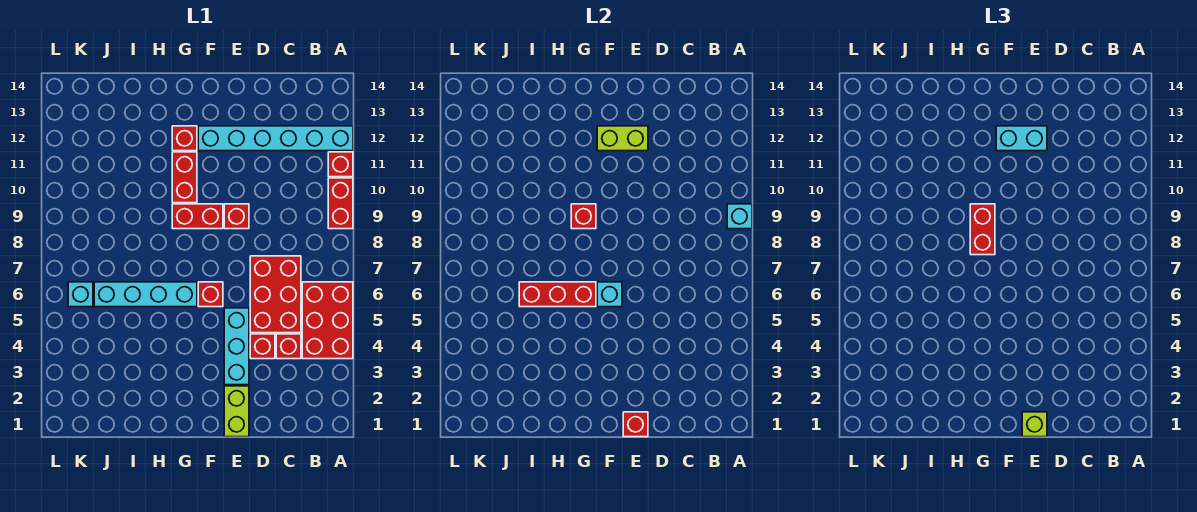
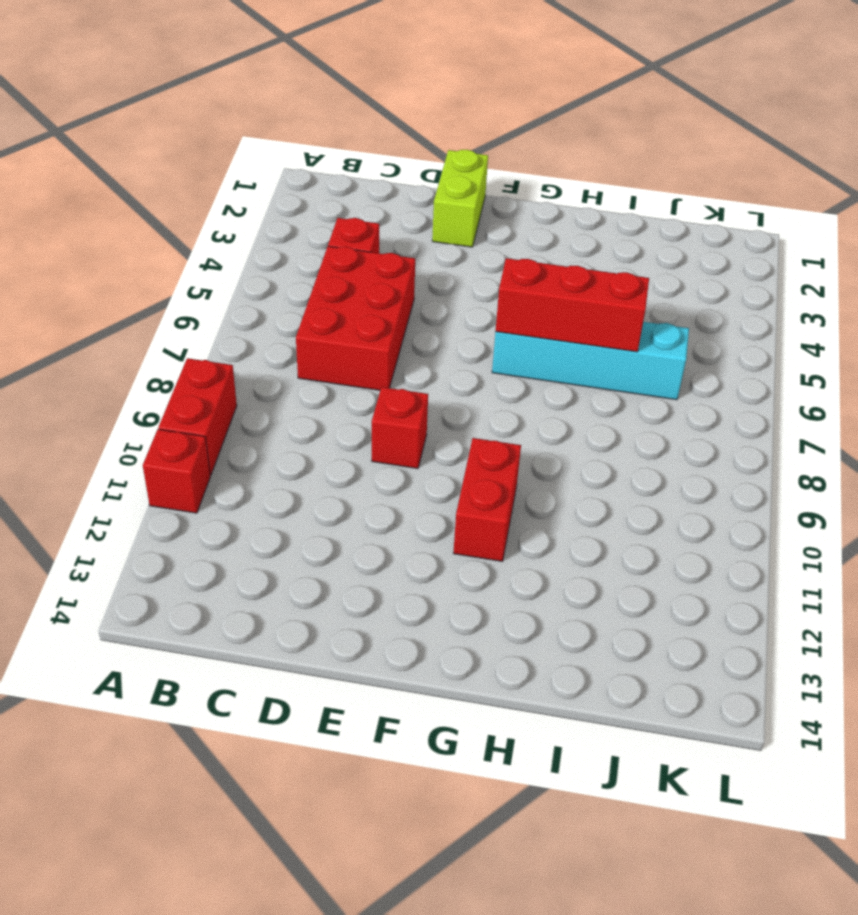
none -> red 2x3 brick [302,282,353,359]
none -> cyan 1x6 brick [198,126,353,151]
none -> red 1x1 brick [250,334,275,359]

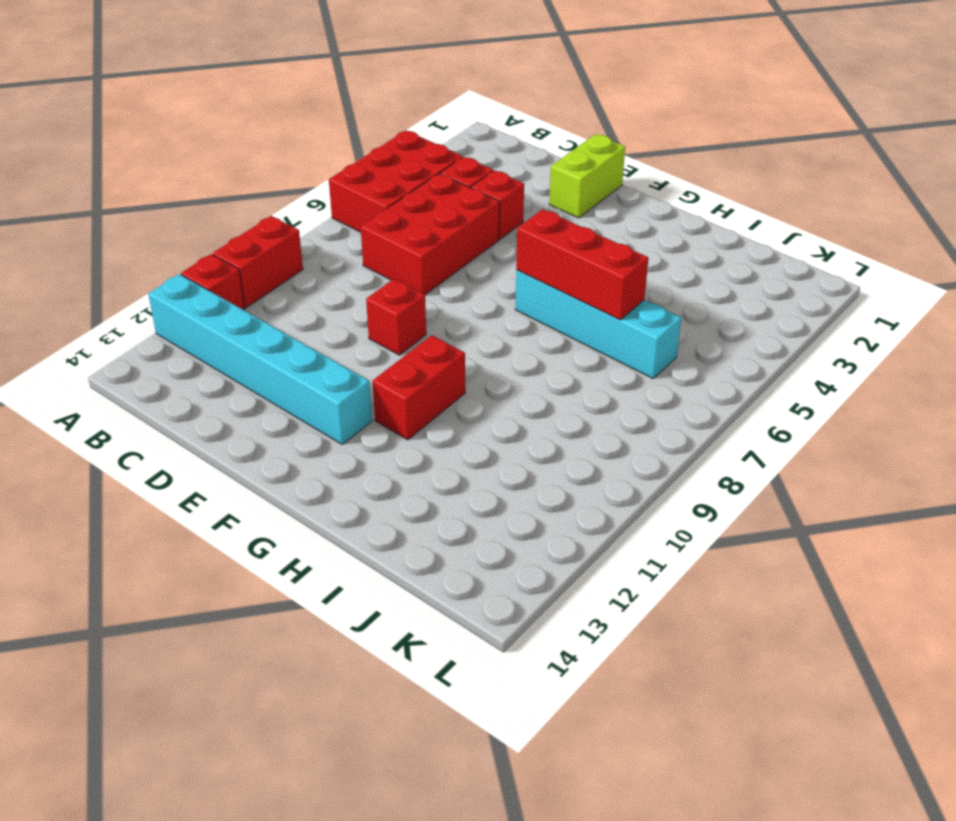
none -> cyan 1x3 brick [224,308,249,385]
none -> red 1x1 brick [198,282,223,307]
none -> red 1x2 brick [172,204,223,229]

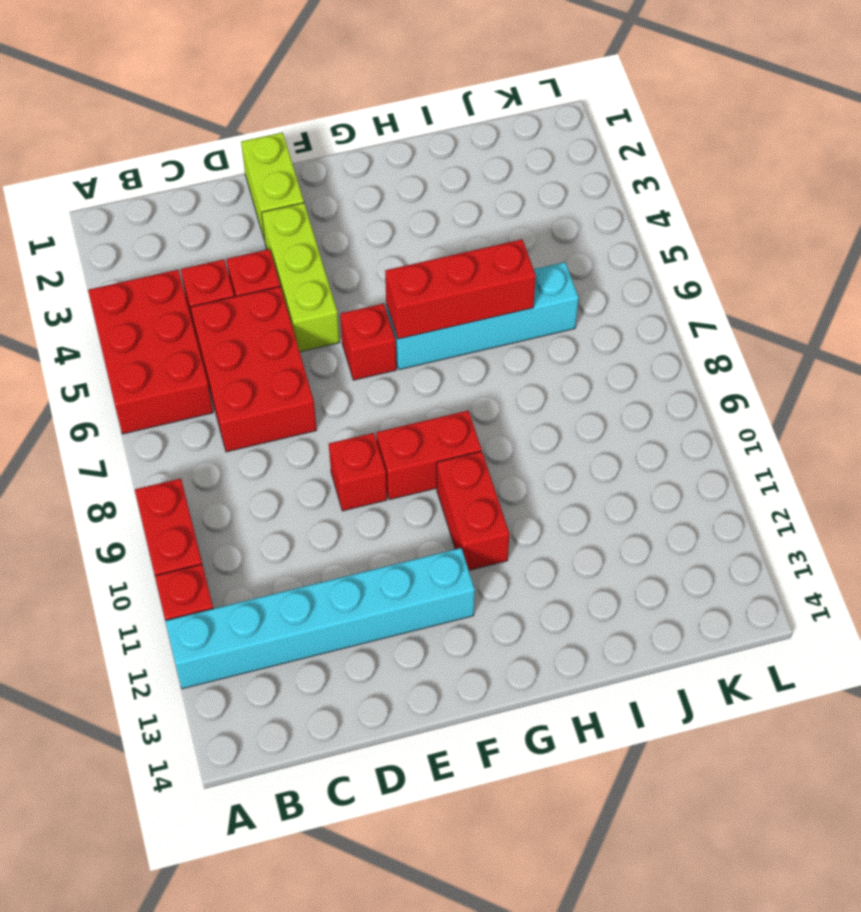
lime 1x3 brick [262,203,340,352] -> cyan 1x3 brick [224,308,249,385]
none -> red 1x1 brick [172,126,197,151]
none -> cyan 1x1 brick [68,282,93,307]
none -> cyan 1x1 brick [727,204,752,229]

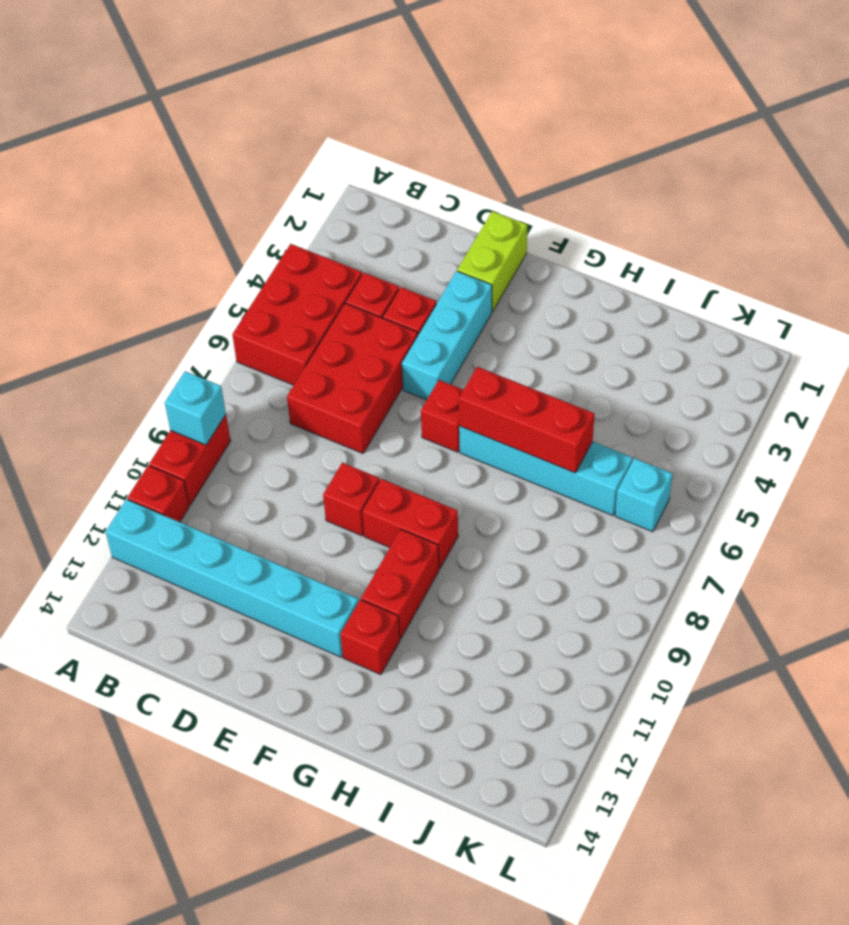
none -> red 1x1 brick [623,412,648,437]
none -> lime 1x2 brick [597,126,648,151]
none -> cyan 1x1 brick [597,282,622,307]

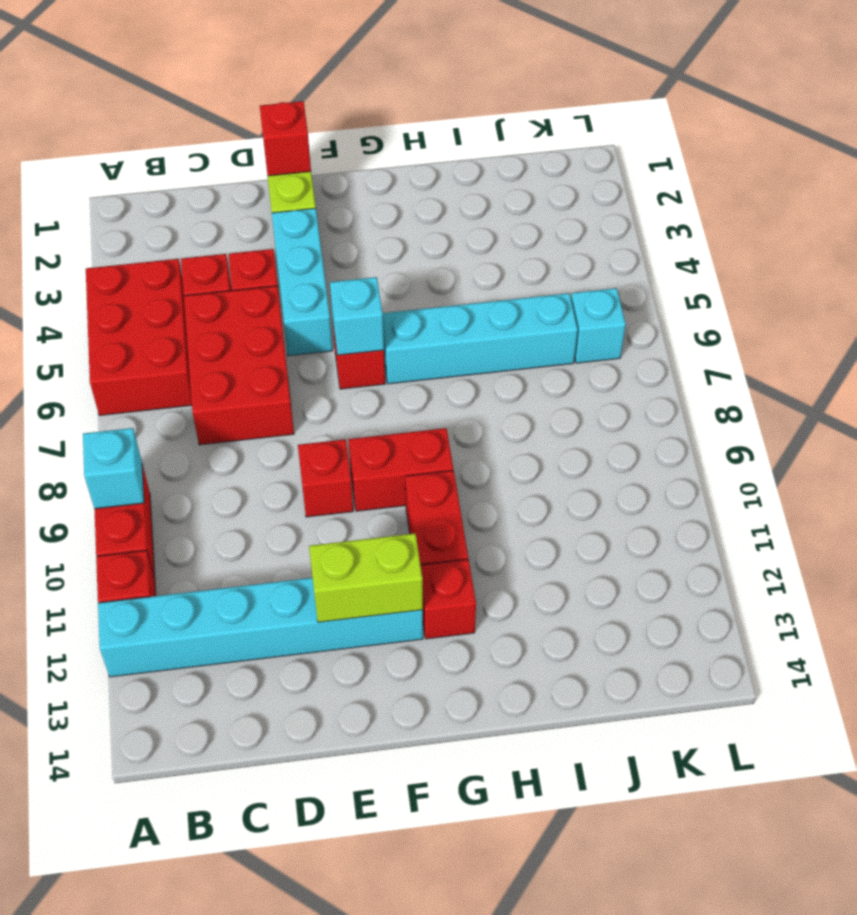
none -> red 1x3 brick [519,282,596,307]
none -> red 1x1 brick [571,204,596,229]
none -> lime 1x1 brick [1022,412,1047,437]

